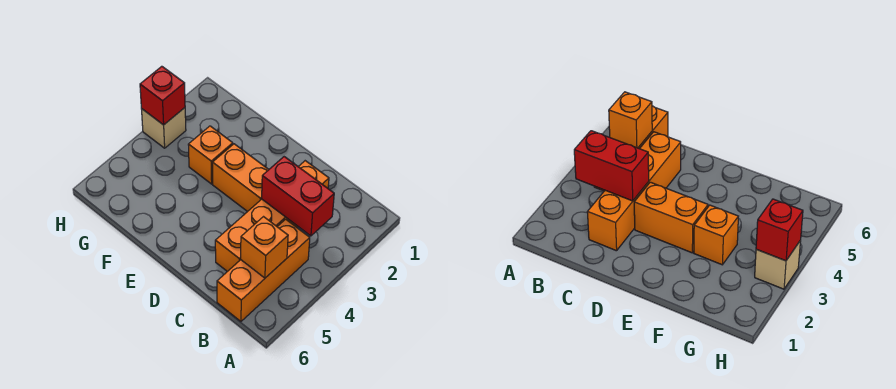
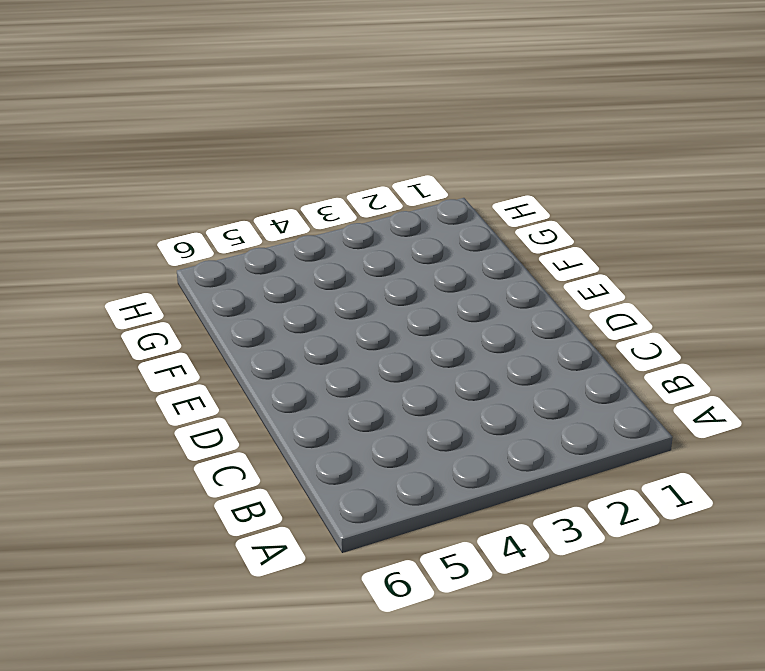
none -> orange 1x3 brick [217,219,310,321]
none -> orange 1x4 brick [215,161,329,271]

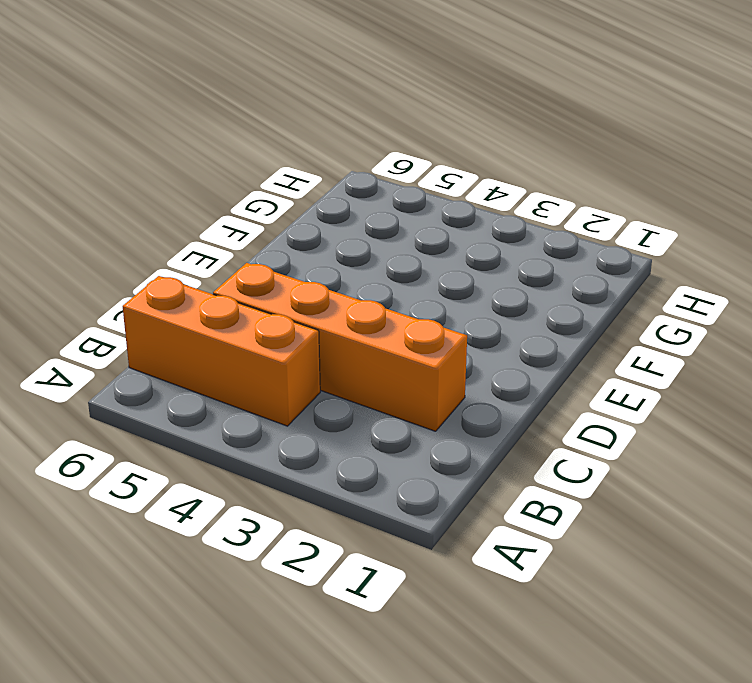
none -> orange 1x2 brick [212,144,269,212]
none -> orange 1x1 brick [188,126,233,184]

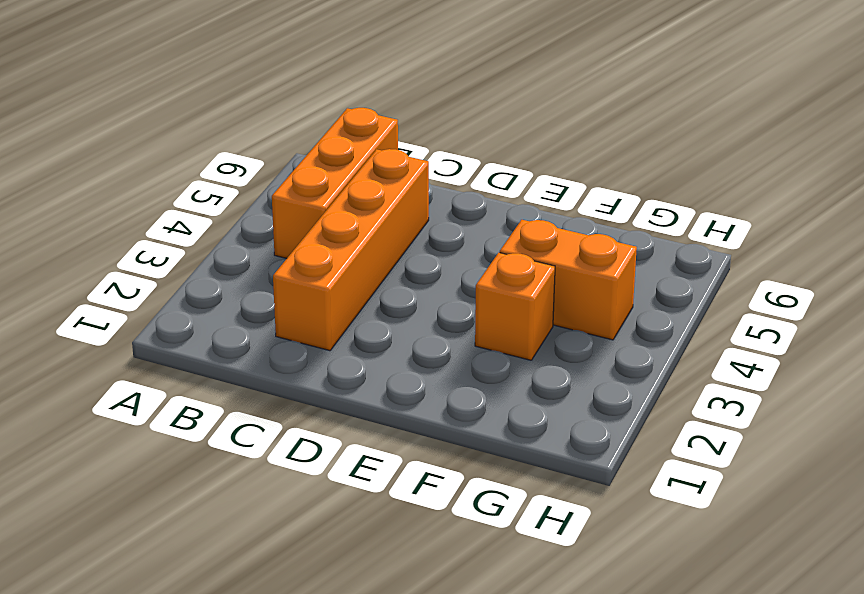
orange 1x2 brick [500,220,637,340] -> orange 1x2 brick moved to [212,144,269,212]
none -> tan 1x1 brick [142,108,186,148]
none -> red 1x2 brick [262,157,334,236]

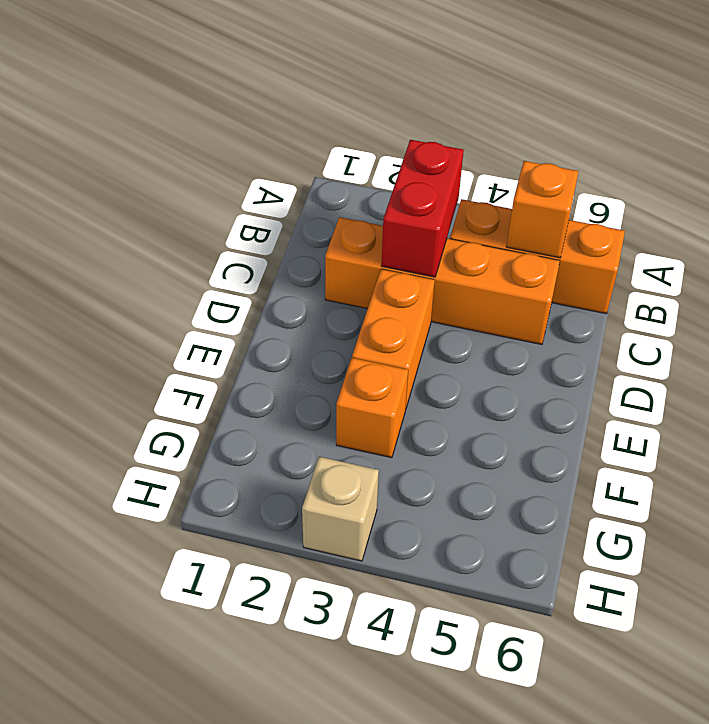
none -> red 1x1 brick [140,66,185,125]

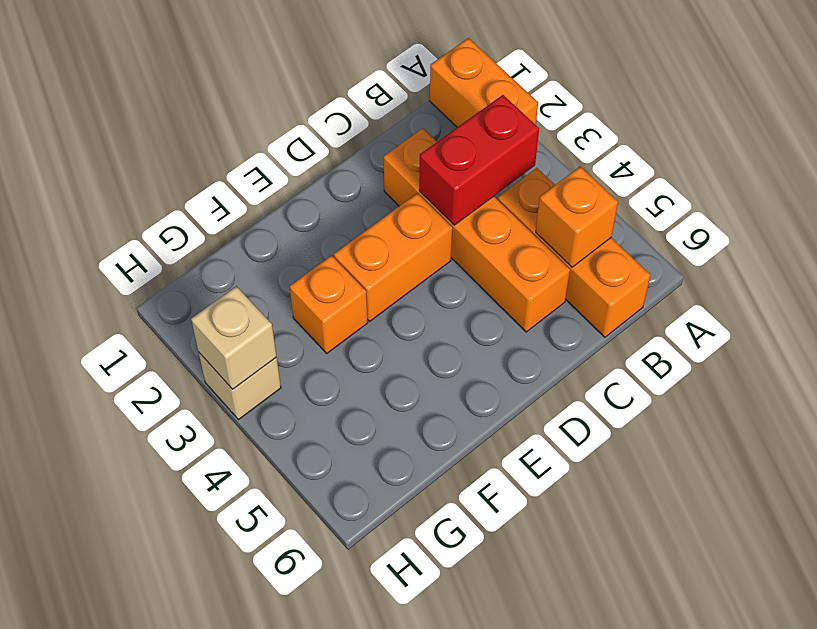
orange 1x2 brick [430,38,538,127] -> none
tan 1x1 brick [191,286,276,389] -> red 1x1 brick [140,66,185,125]

